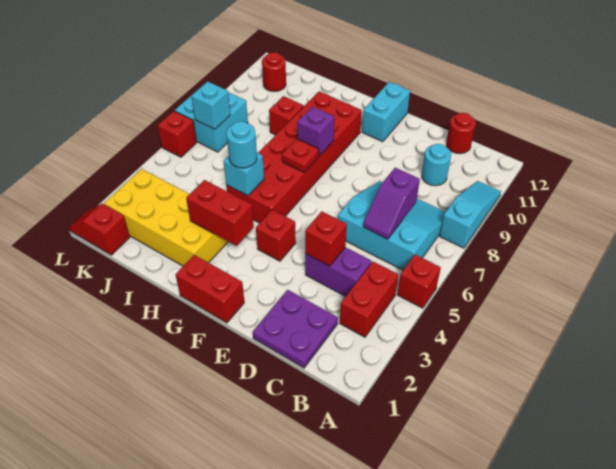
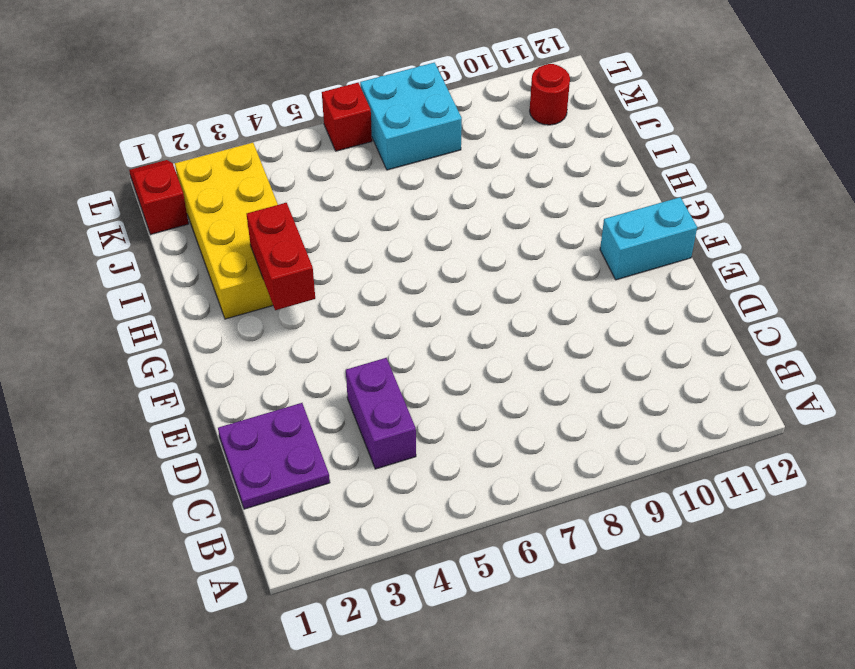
none -> red 1x1 brick [397,255,441,308]
none -> cyan 1x3 slope [440,181,501,248]
none -> red 1x2 brick [340,262,398,337]

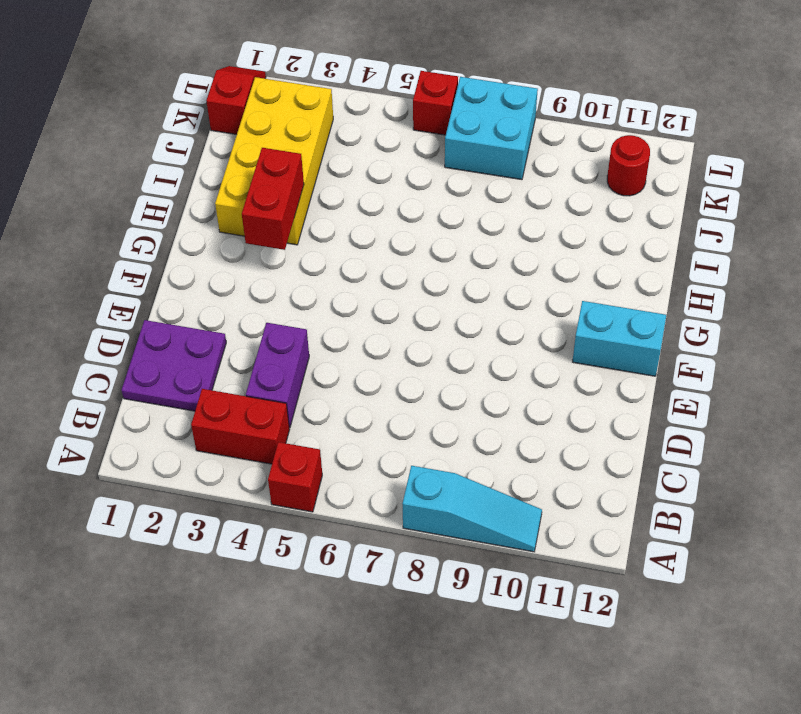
none -> cyan 3x3 slope [338,181,446,270]
none -> cyan 1x1 round brick [422,144,451,186]
none -> red 1x1 round brick [446,113,476,154]

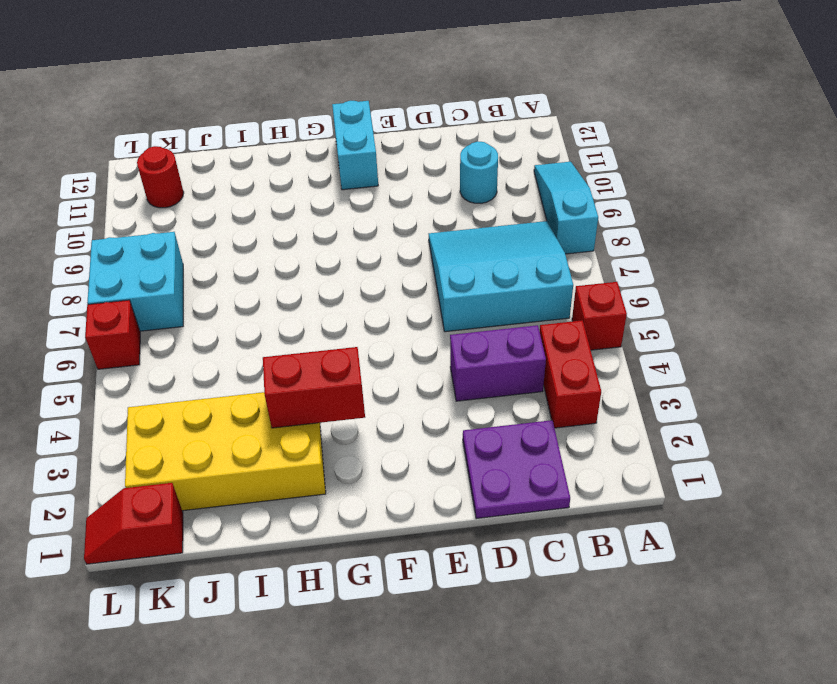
none -> red 1x1 round brick [446,113,476,154]
none -> red 1x2 brick [176,255,244,323]
none -> red 1x1 brick [256,210,296,261]

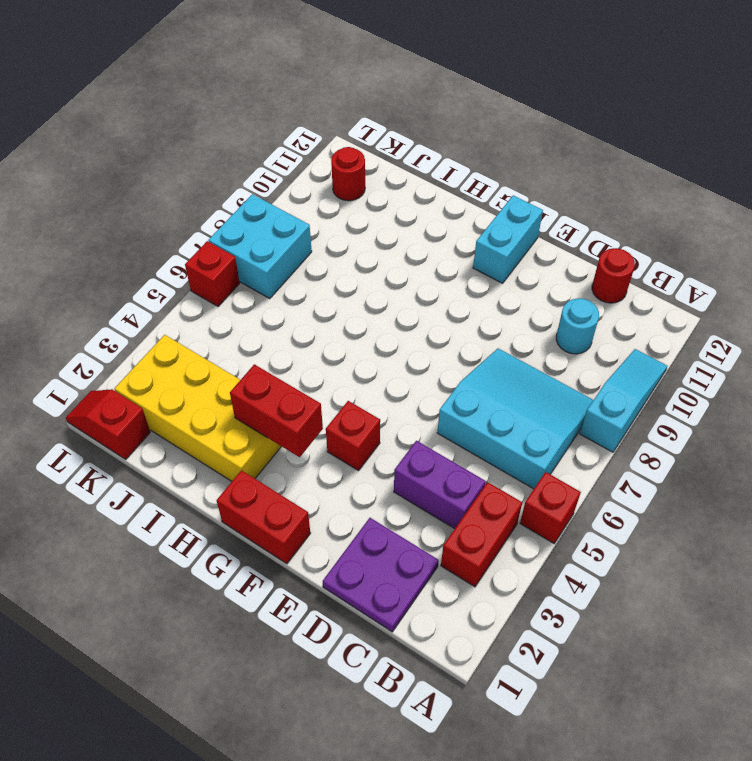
none -> red 2x6 brick [226,91,362,223]
none -> red 1x1 brick [269,96,304,135]
none -> purple 1x2 slope [363,168,420,239]

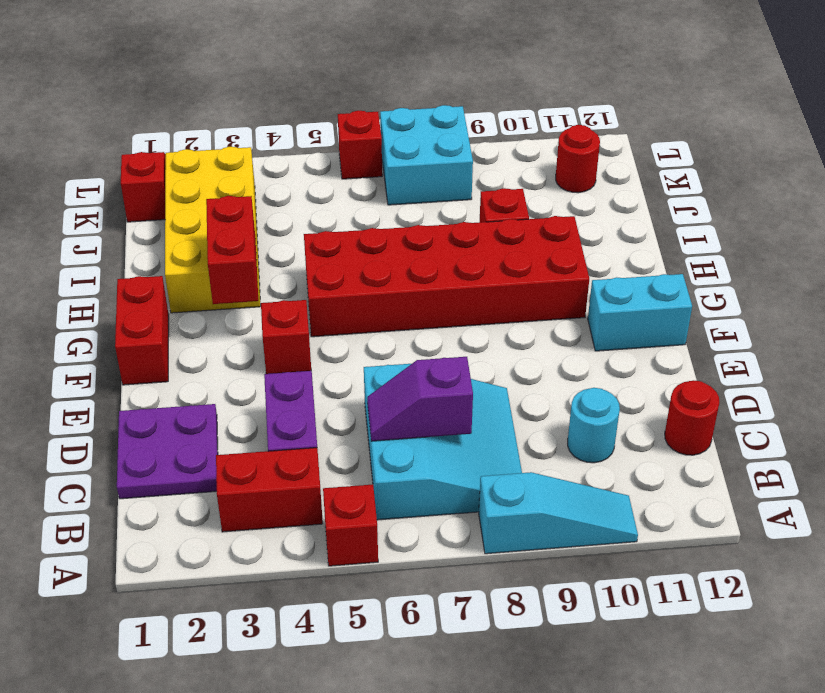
none -> red 1x1 brick [305,211,347,266]
none -> red 1x1 plate [282,139,319,172]
none -> purple 1x1 brick [297,107,334,156]

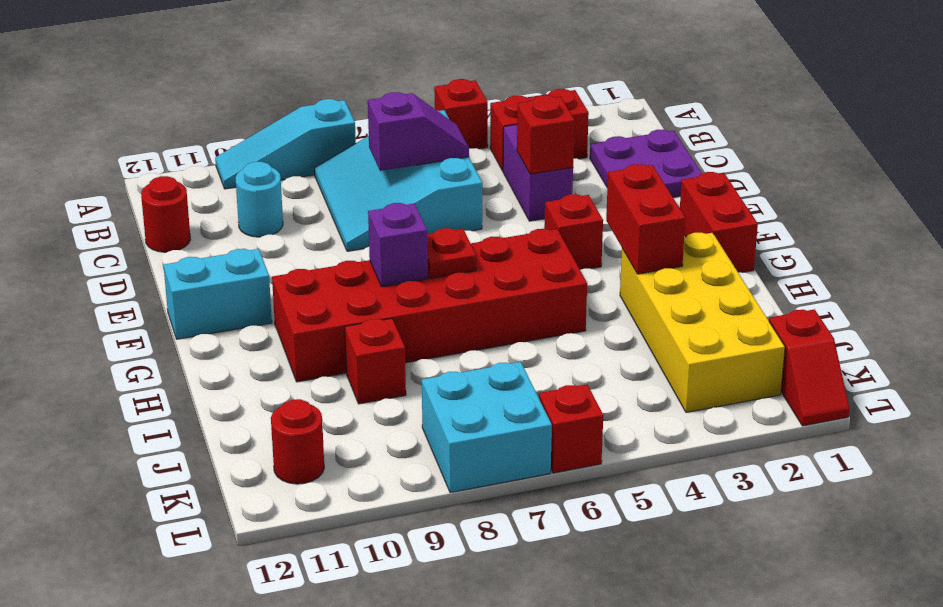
none -> cyan 1x1 brick [224,153,264,196]
none -> cyan 1x1 brick [192,81,230,129]
none -> cyan 1x1 round brick [226,121,257,168]

